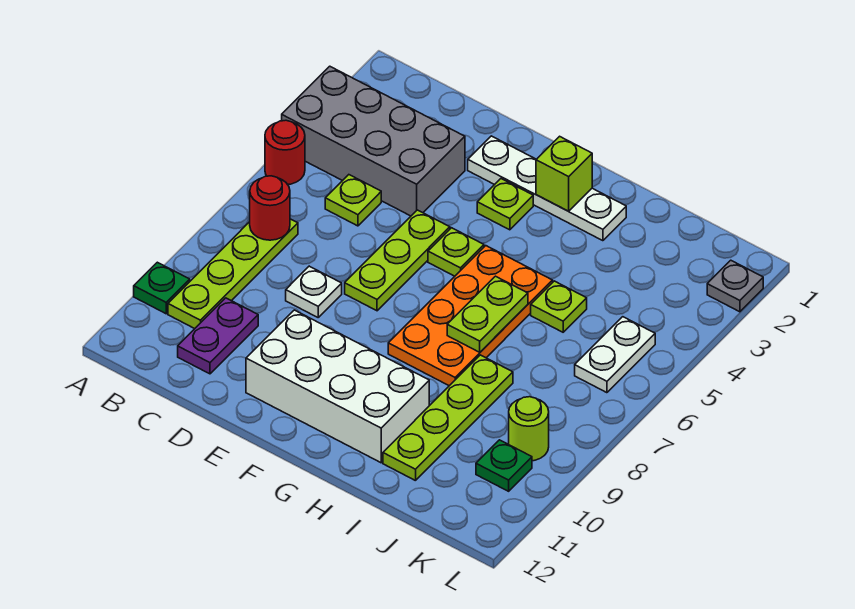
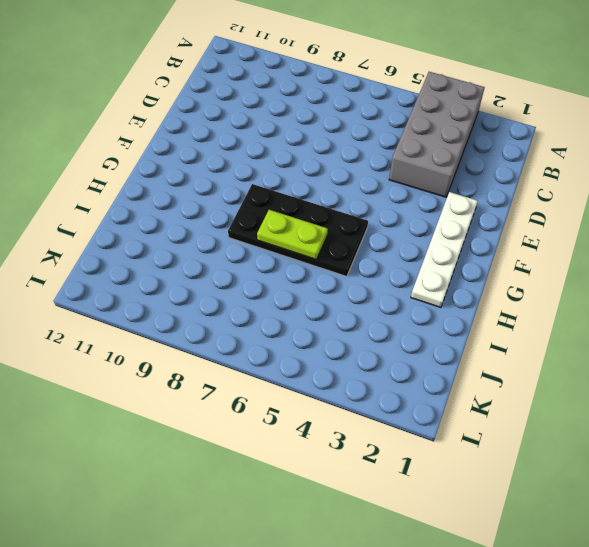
black 2x4 plate [228,184,368,277] -> orange 2x4 plate [388,246,553,386]
none -> red 1x1 round brick [265,120,305,185]
none -> green 1x1 plate [134,262,190,314]
none -> lime 1x4 plate [168,219,298,329]

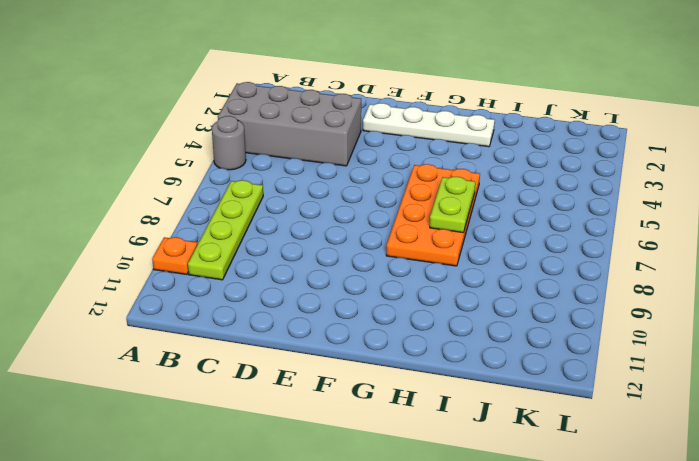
grey 1x1 round brick [212,116,246,170] -> red 1x1 round brick [265,120,305,185]
orange 1x1 plate [152,237,197,275] -> green 1x1 plate [134,262,190,314]
none -> lime 1x1 plate [325,175,381,226]
none -> purple 1x2 plate [178,298,258,374]
none -> white 1x1 plate [286,266,342,317]

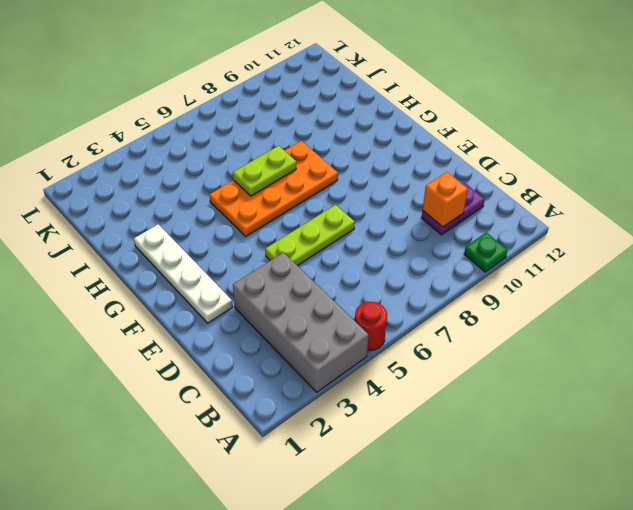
orange 1x1 brick [423,172,468,227] -> none
none -> lime 1x4 plate [168,219,298,329]
none -> lime 1x1 plate [325,175,381,226]
none -> white 1x1 plate [286,266,342,317]

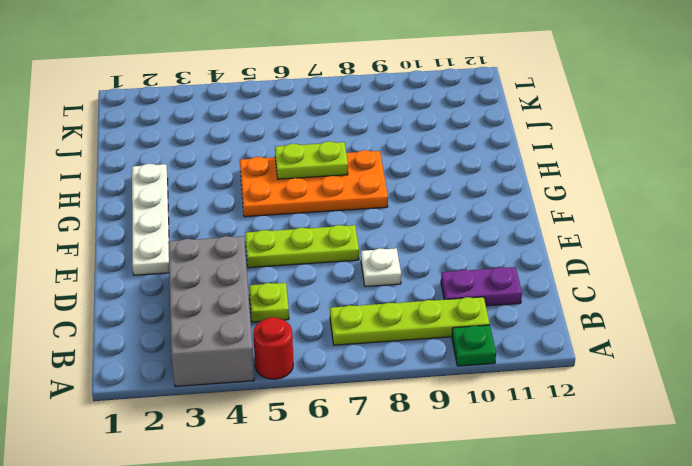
none -> white 2x4 brick [246,310,429,463]
none -> lime 1x1 plate [477,179,533,230]
none -> lime 1x1 plate [428,228,484,276]

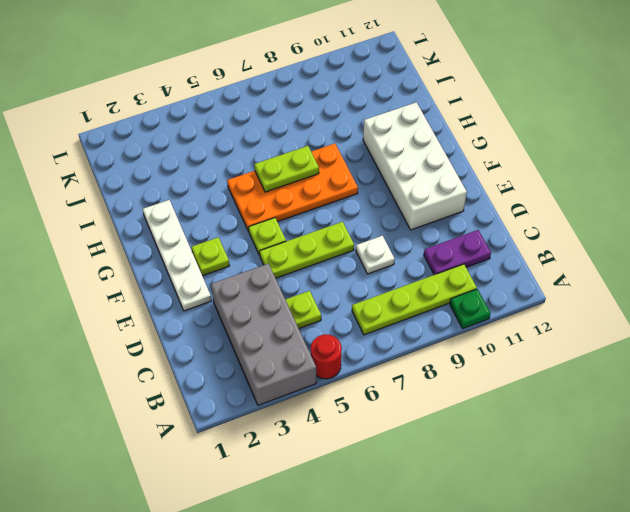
none -> lime 1x1 plate [531,281,587,332]
none -> lime 1x4 plate [383,355,513,481]
none -> white 1x2 plate [575,317,655,393]

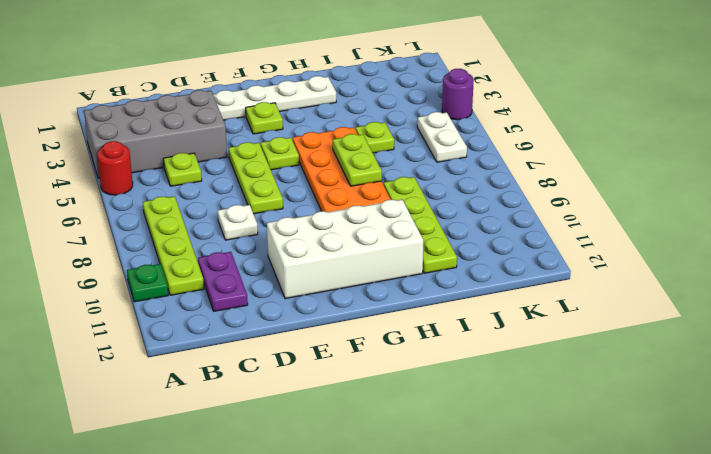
purple 1x1 round brick [442,69,474,120] -> none
none -> lime 1x1 round brick [509,397,549,461]
none -> green 1x1 plate [476,440,532,491]
none -> grey 1x1 plate [707,260,763,312]

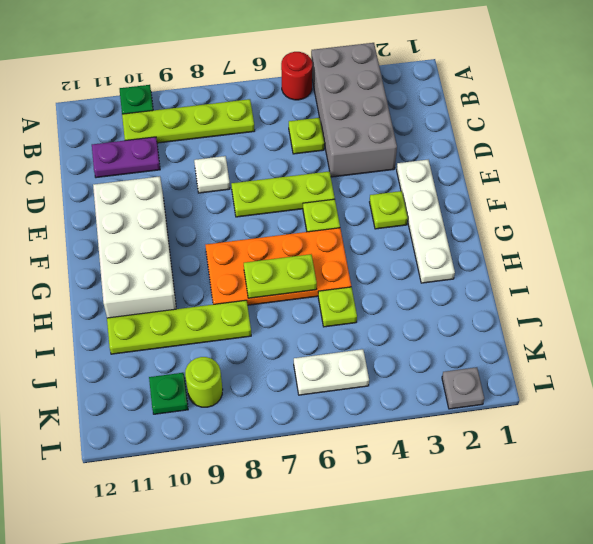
none -> red 1x1 round brick [250,176,290,240]
none -> lime 1x1 brick [536,136,592,211]

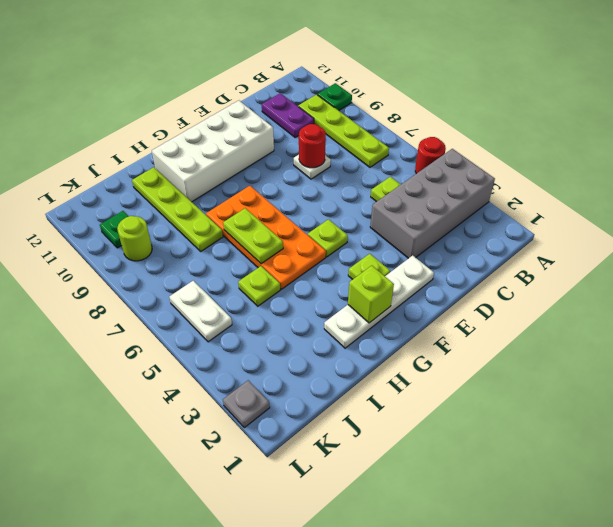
red 1x1 round brick [299,124,326,168] -> red 1x1 round brick moved to [250,176,290,240]
none -> lime 1x3 plate [345,210,450,311]

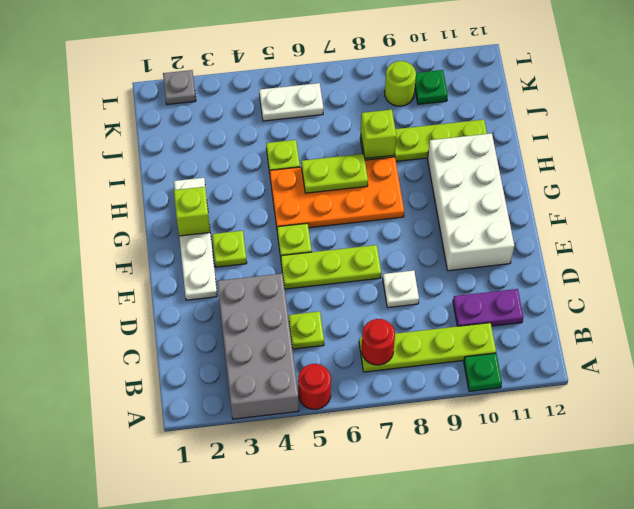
lime 1x1 brick [361,110,396,159] -> none

